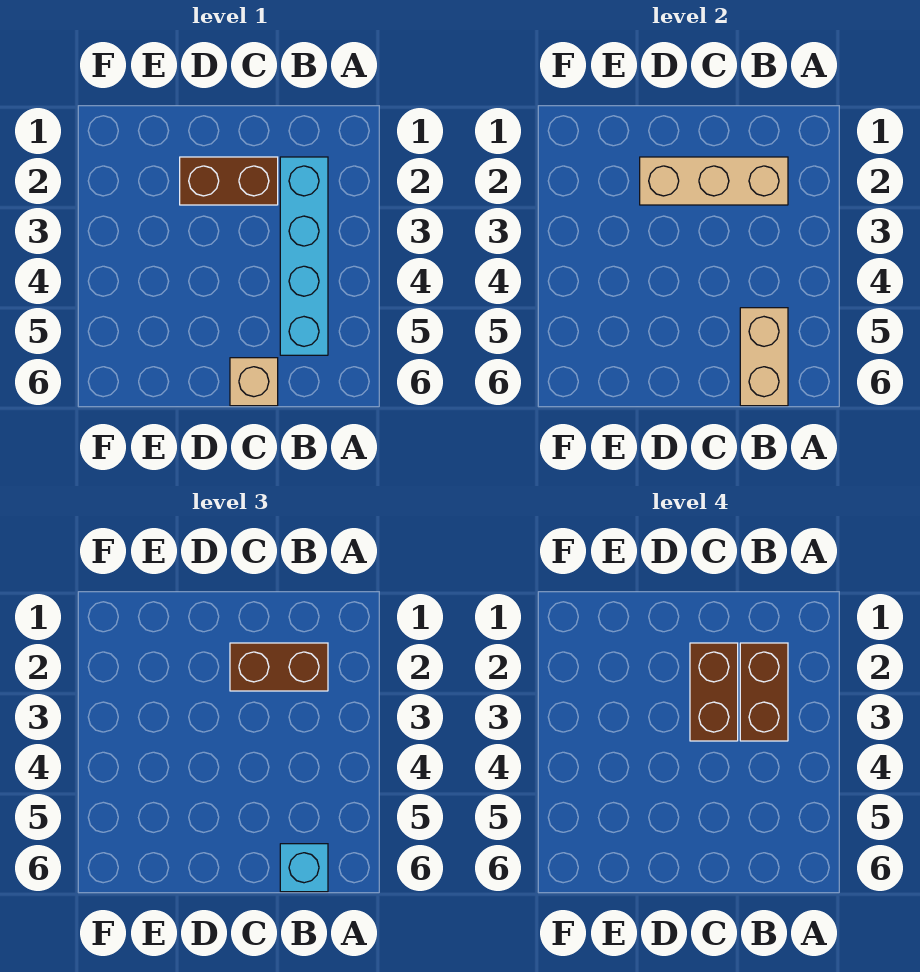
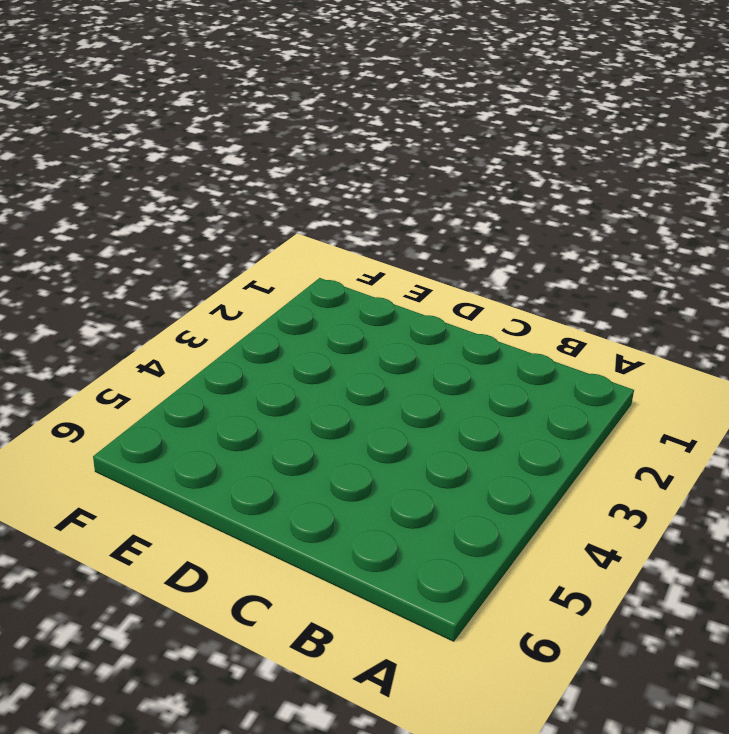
none -> cyan 1x4 brick [280,157,328,355]
none -> brown 1x2 brick [180,157,278,205]

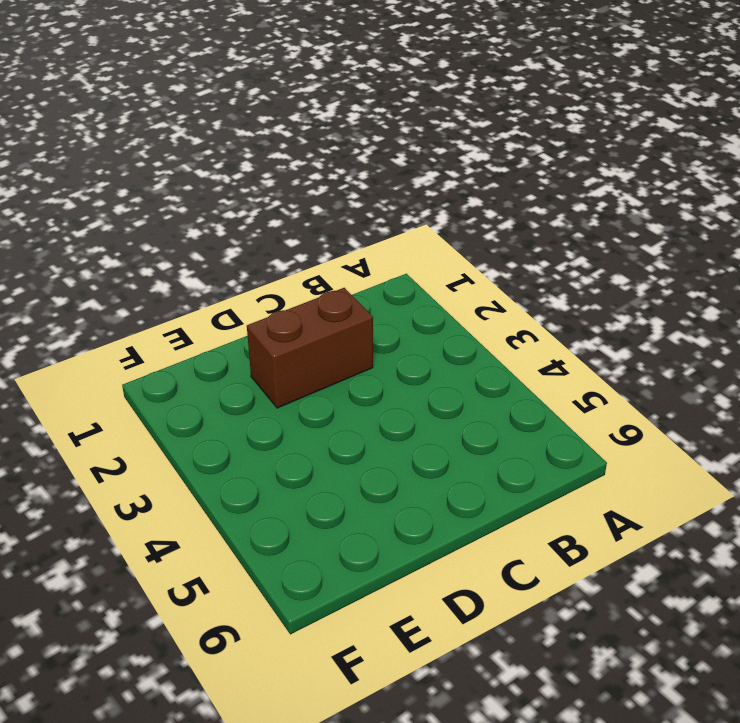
none -> cyan 1x4 brick [280,157,328,355]
none -> tan 1x1 brick [230,358,278,406]

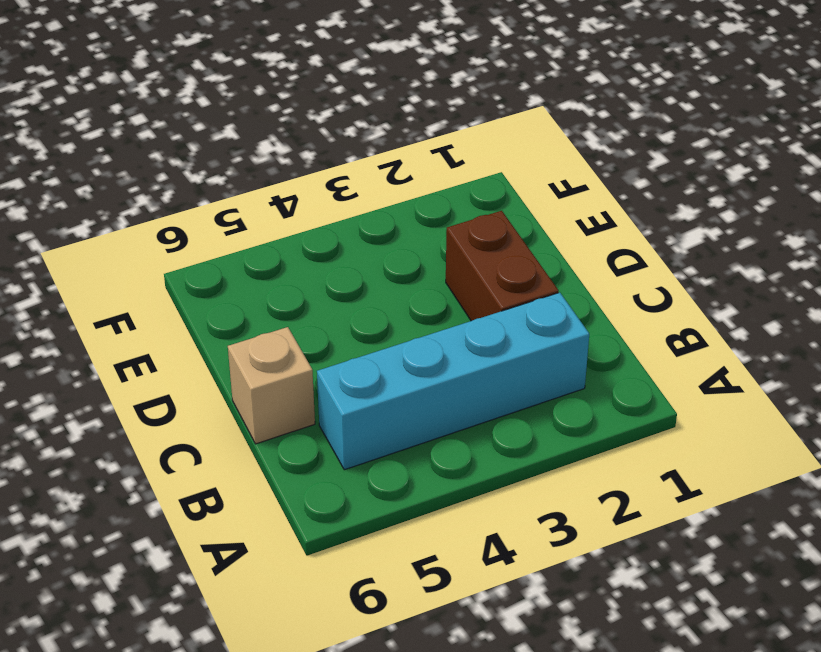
none -> tan 1x3 brick [640,157,788,205]
none -> tan 1x2 brick [740,308,788,406]

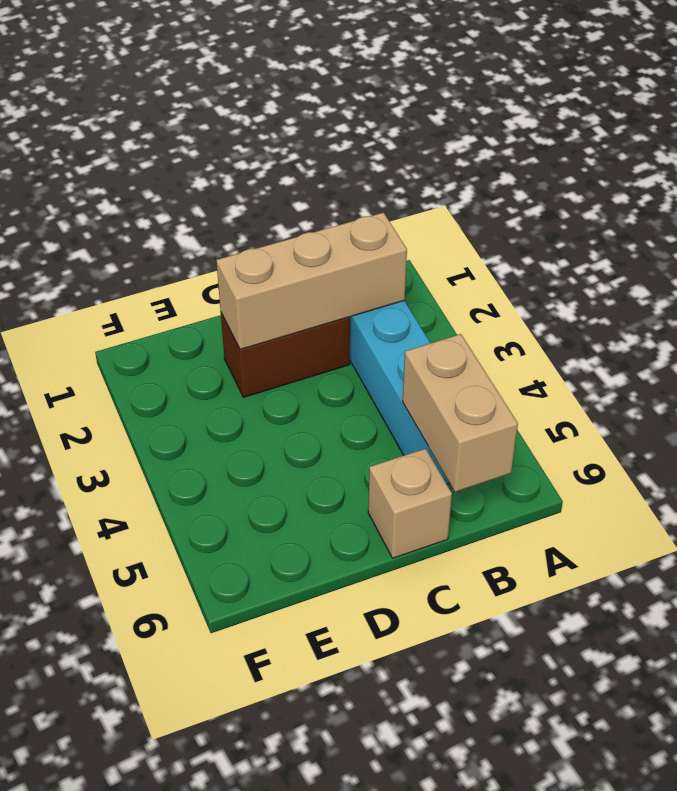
none -> brown 1x2 brick [230,643,328,691]
none -> cyan 1x1 brick [280,844,328,892]

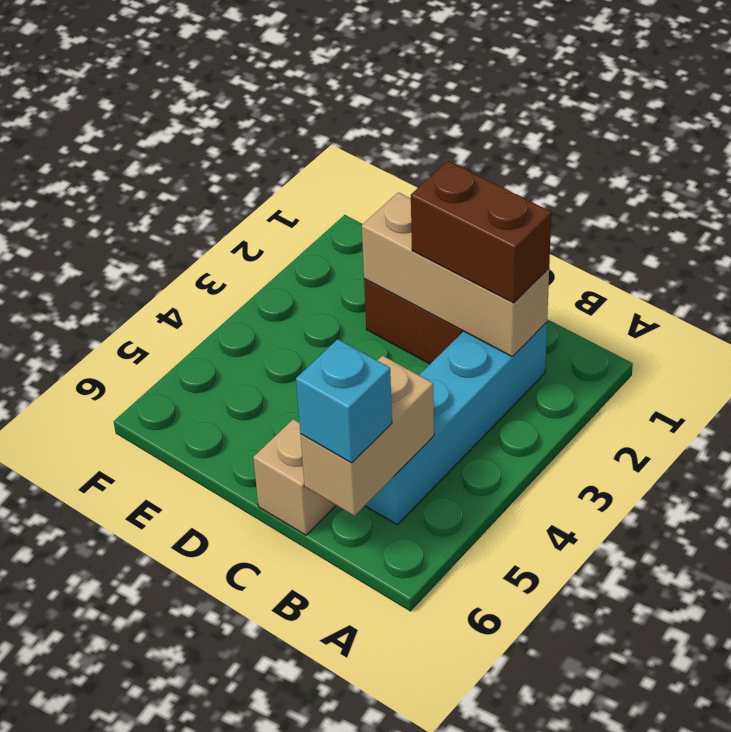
none -> brown 1x2 brick [740,643,788,741]
none -> brown 1x2 brick [690,643,738,741]

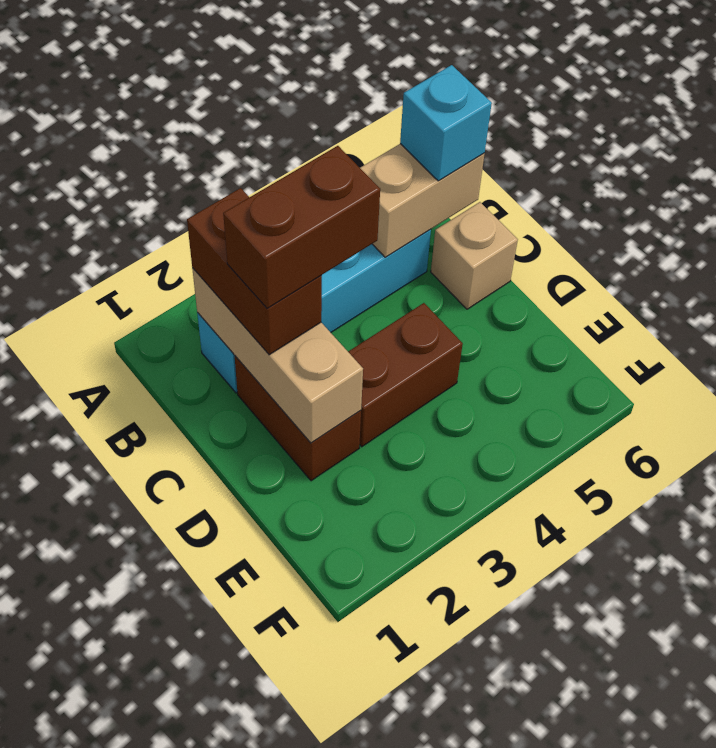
brown 1x2 brick [348,303,463,447] -> brown 1x2 brick moved to [740,643,788,741]

